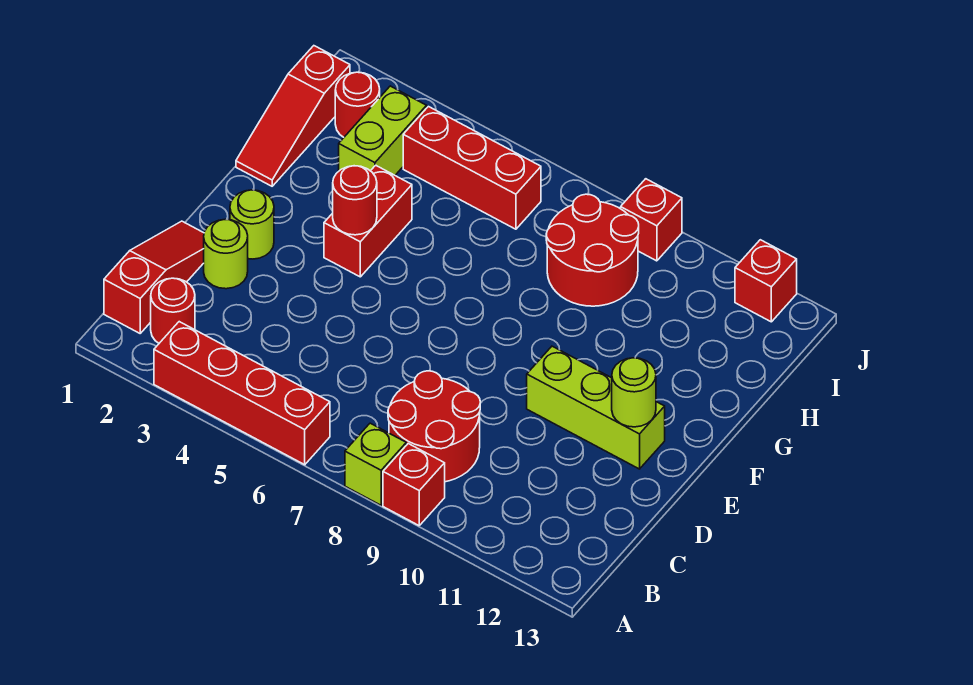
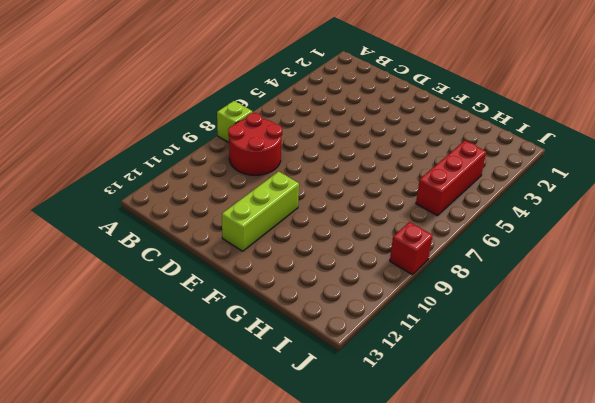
none -> red 1x4 brick [154,322,330,465]
none -> red 1x1 brick [383,444,445,525]
none -> red 1x3 slope [104,221,204,333]

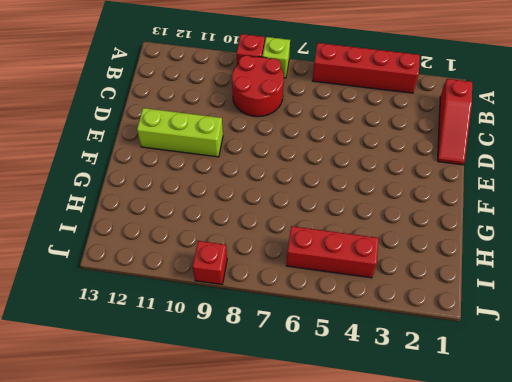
none -> red 1x1 round brick [151,278,195,343]
none -> lime 1x1 round brick [204,220,248,289]
none -> lime 1x1 round brick [230,190,274,259]

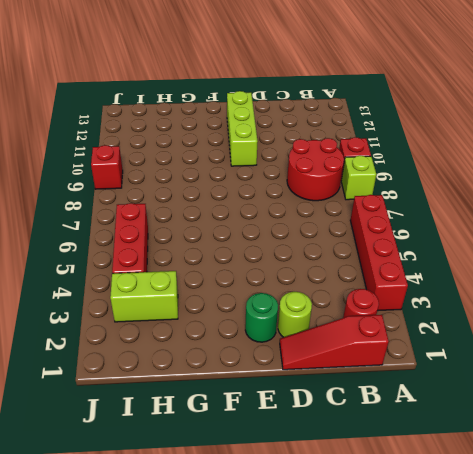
green 1x1 round brick [245,293,278,342] -> lime 1x1 round brick [230,190,274,259]
none -> red 1x2 brick [324,165,412,277]
none -> red 1x3 slope [236,46,350,186]
none -> red 2x2 round brick [546,194,639,306]

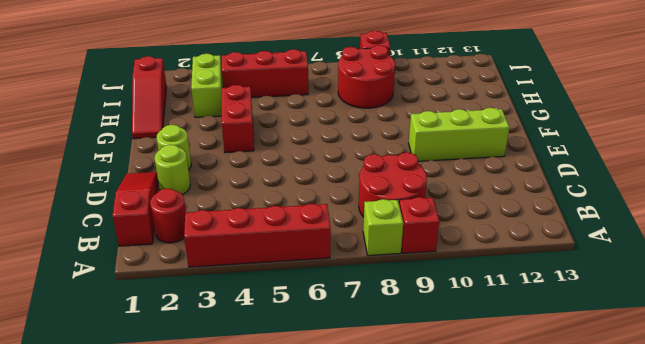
none -> red 1x1 round brick [335,72,380,137]
none -> red 1x1 brick [735,240,797,322]
none -> lime 1x1 round brick [612,358,656,427]

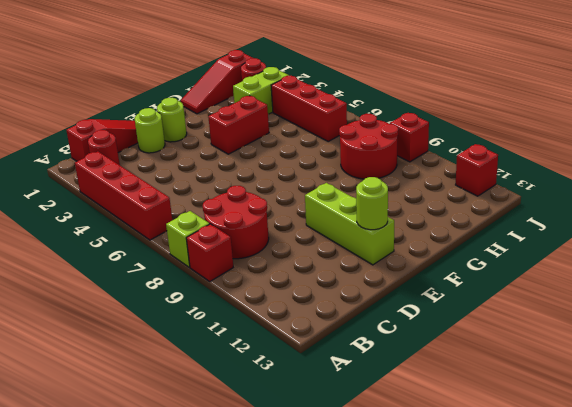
none -> red 1x1 round brick [333,166,377,235]

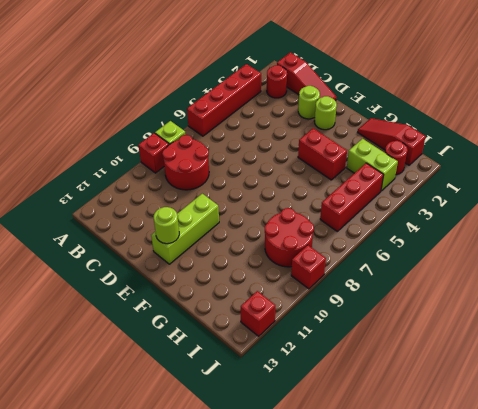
none -> red 1x1 round brick [333,166,377,235]

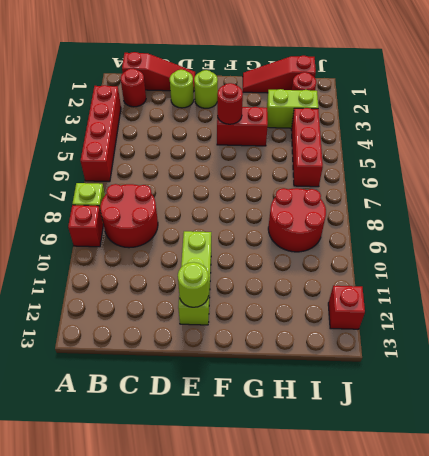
none -> red 1x1 brick [621,179,682,261]

